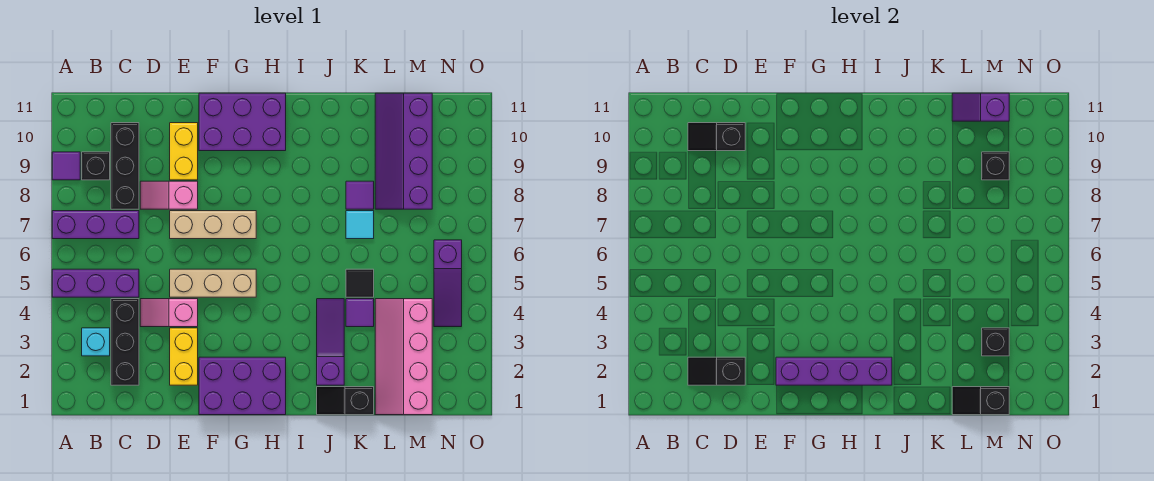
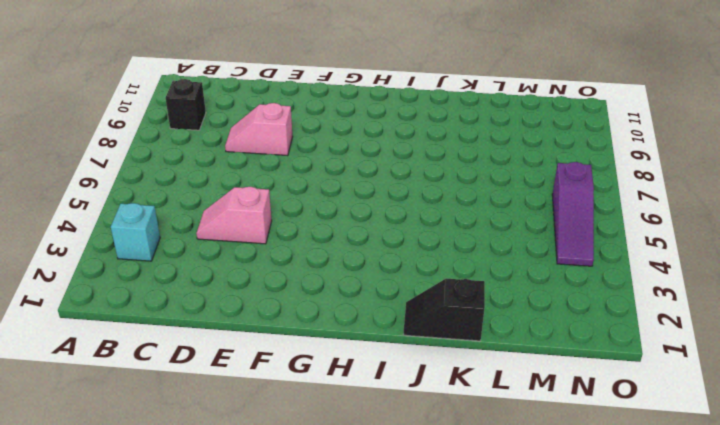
none -> purple 1x3 brick [52,269,139,297]
none -> purple 1x3 brick [52,211,139,239]
none -> purple 1x1 tile [52,152,80,180]
none -> black 1x3 brick [111,299,139,385]

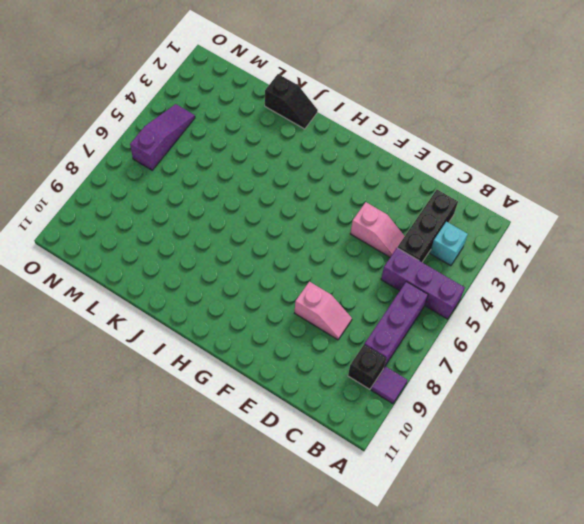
purple 1x3 brick [364,282,428,367] -> purple 1x3 brick turned to [52,211,139,239]
none -> black 1x3 brick [111,123,139,209]
none -> yellow 1x2 brick [170,328,198,385]
none -> tan 1x3 brick [170,269,256,297]
none -> tan 1x3 brick [170,211,256,239]

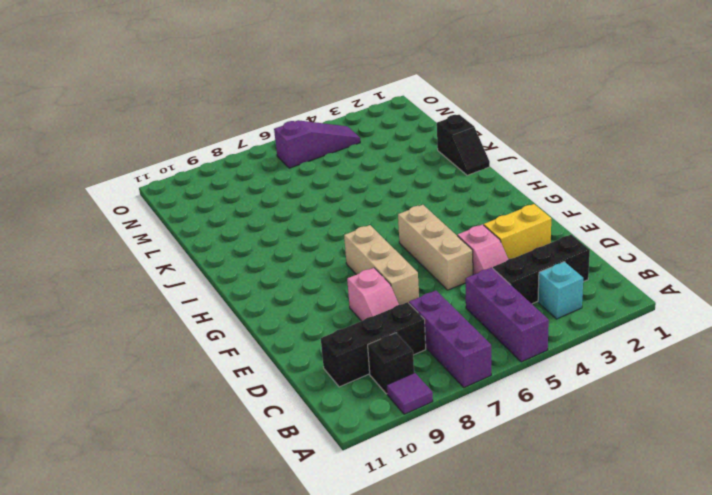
none -> yellow 1x2 brick [170,123,198,180]
none -> purple 2x3 brick [199,357,286,415]
none -> purple 2x3 brick [199,93,286,151]
none -> purple 1x3 slope [317,299,344,385]

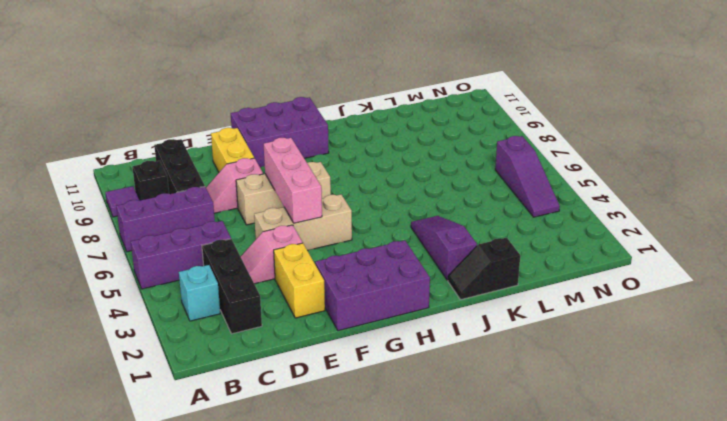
pink 1x3 brick [264,138,322,223] -> none
none -> purple 1x1 tile [346,299,374,327]
none -> black 1x1 tile [346,269,374,297]
none -> cyan 1x1 tile [346,211,374,239]
none -> purple 1x1 tile [346,181,374,209]

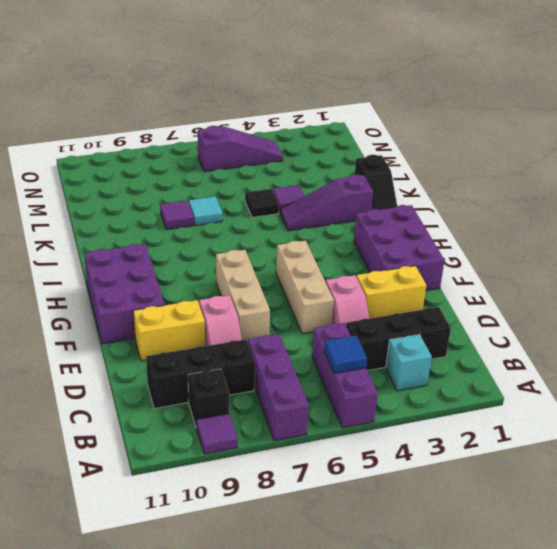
blue 1x1 tile [324,336,367,373] -> none
none -> pink 2x4 slope [375,299,432,415]
none -> purple 2x4 slope [375,93,432,209]
none -> black 1x2 slope [688,357,745,385]
none -> black 1x2 slope [688,123,745,151]

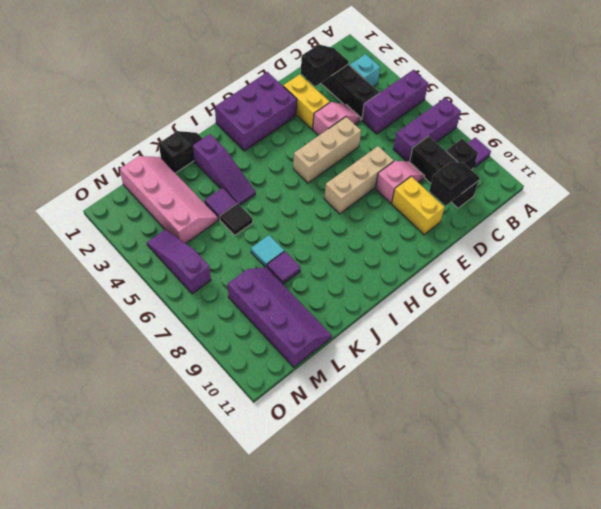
none -> purple 2x3 brick [199,93,286,151]
none -> purple 1x4 brick [776,357,892,385]
none -> black 1x2 slope [952,387,1009,415]
none -> purple 1x2 slope [952,93,1009,121]

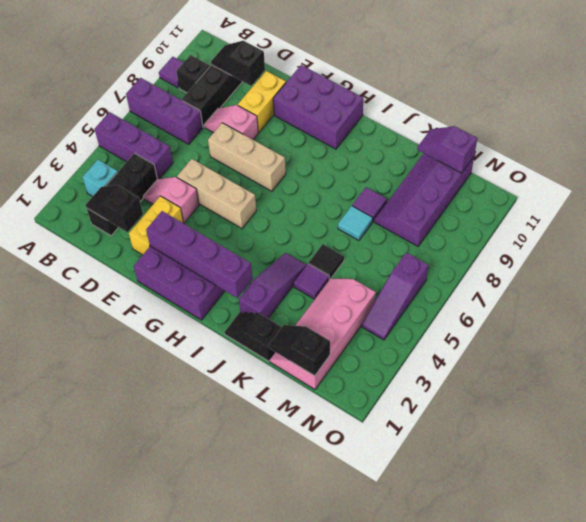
none -> black 1x1 brick [982,328,1009,356]
none -> black 1x1 brick [982,152,1009,180]

